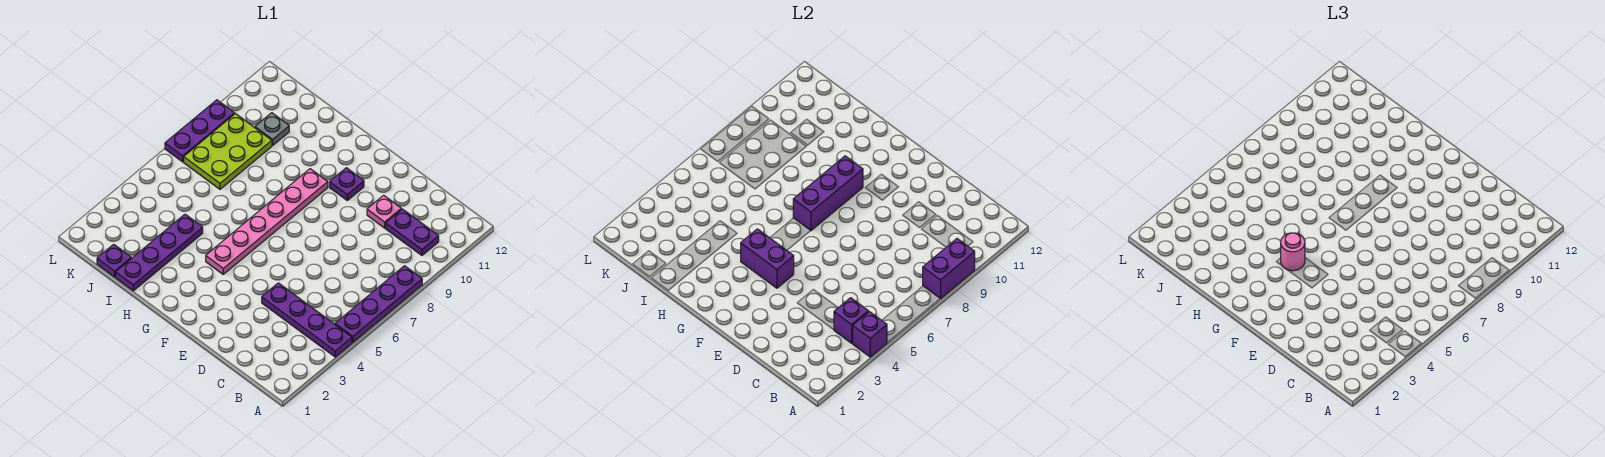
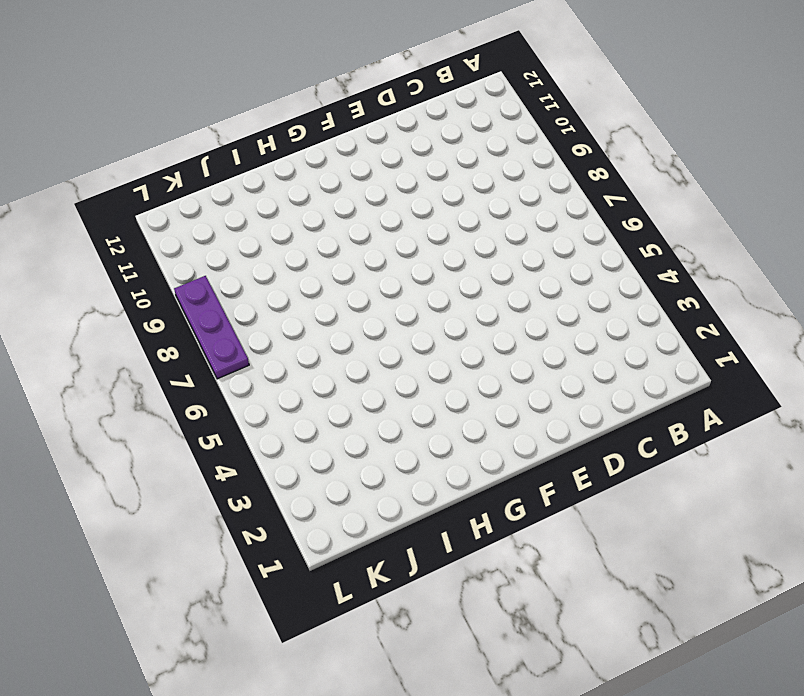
none -> purple 1x4 plate [262,283,352,357]
none -> purple 1x4 plate [335,266,422,342]
none -> purple 1x2 plate [386,209,439,255]

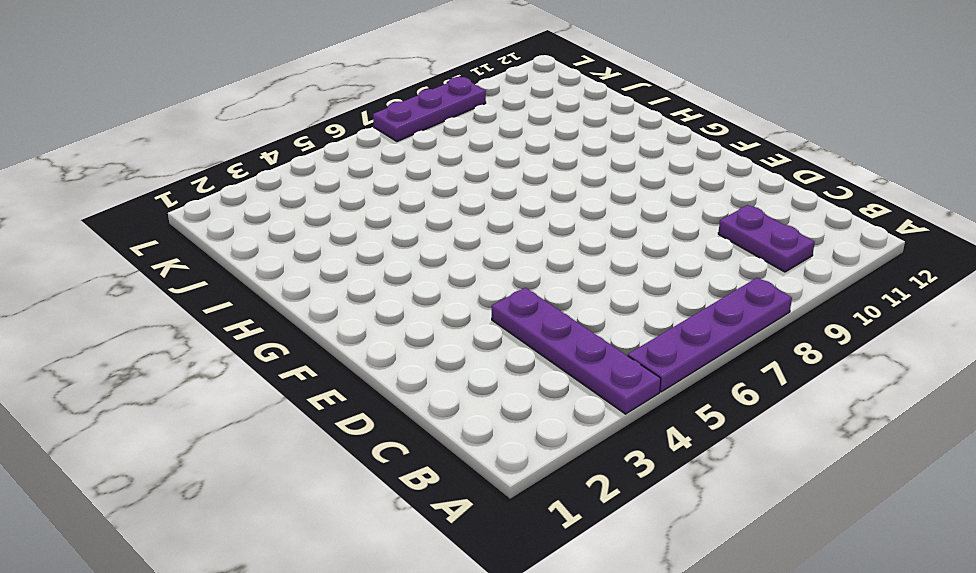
none -> pink 1x1 plate [367,195,401,228]
none -> purple 1x1 plate [330,168,364,200]
none -> pink 1x6 plate [206,169,328,274]

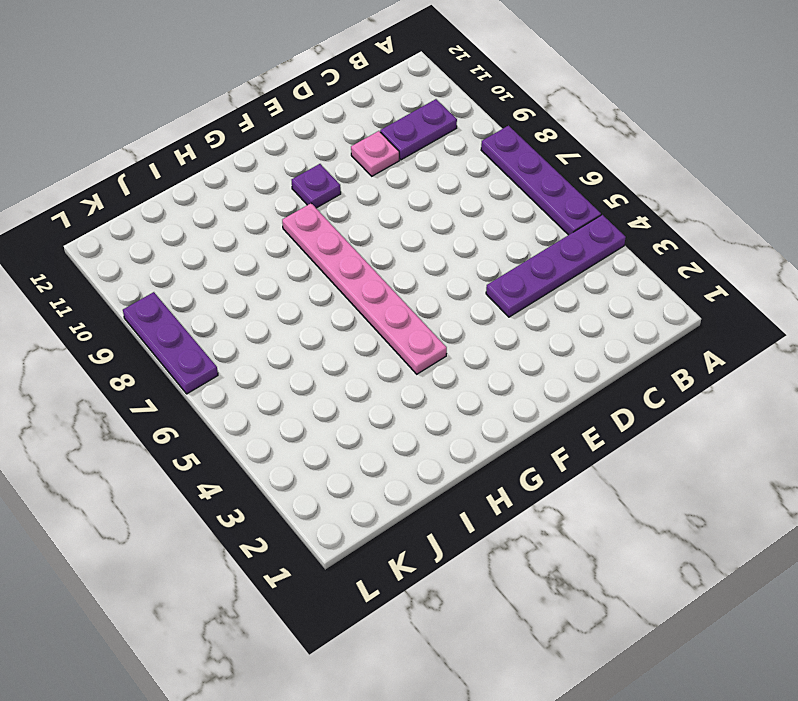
none -> purple 1x4 plate [116,214,203,291]
none -> purple 1x1 plate [97,244,131,277]
none -> lime 2x3 plate [184,114,272,189]

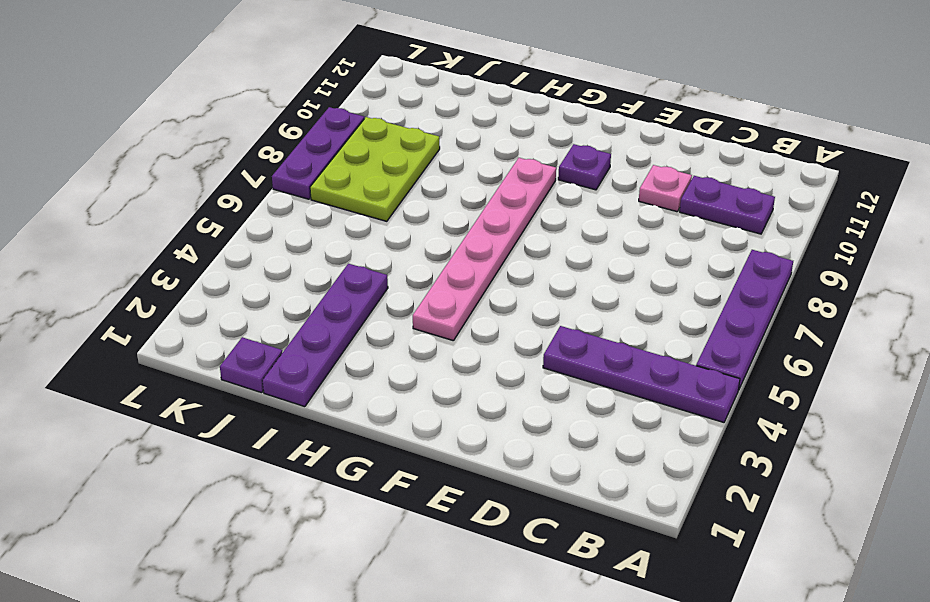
none -> grey 1x1 plate [255,113,289,145]
none -> purple 1x1 brick [853,312,887,357]
none -> purple 1x2 brick [923,239,975,299]

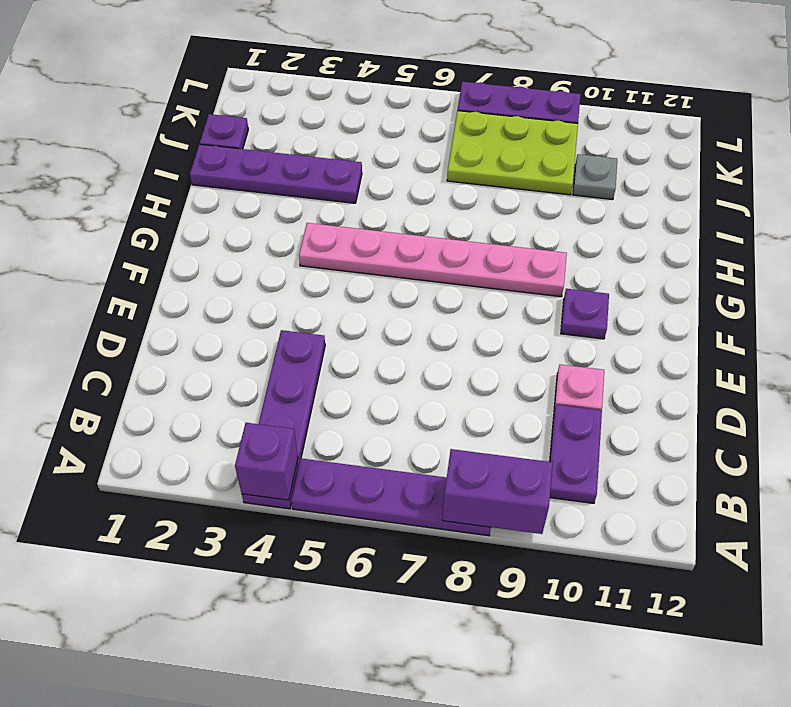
none -> purple 1x1 brick [834,298,868,343]
none -> purple 1x2 brick [741,229,794,288]
none -> purple 1x3 brick [793,156,863,231]

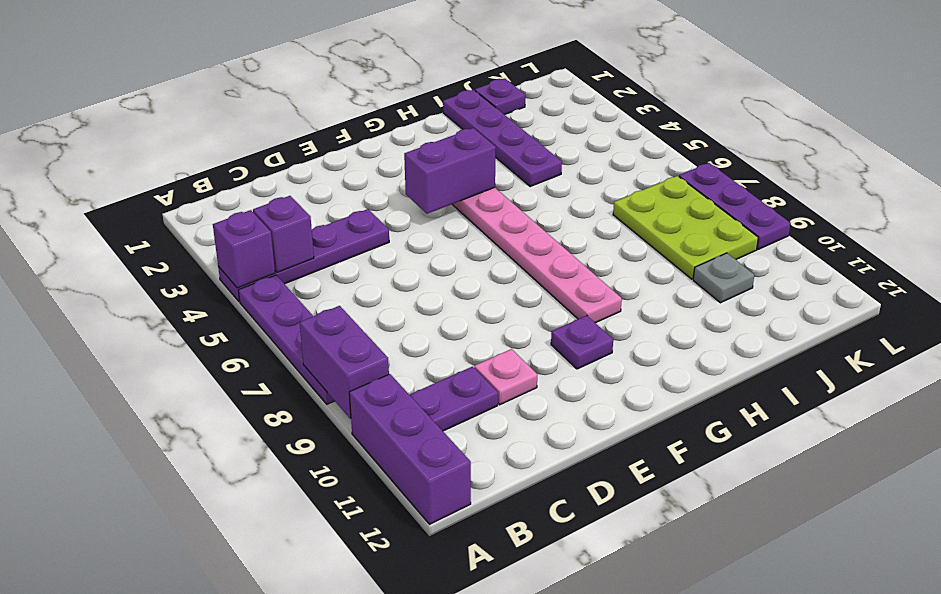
purple 1x3 brick [349,374,471,524] -> purple 1x3 brick moved to [793,156,863,231]
none -> pink 1x1 round brick [1281,233,1305,271]

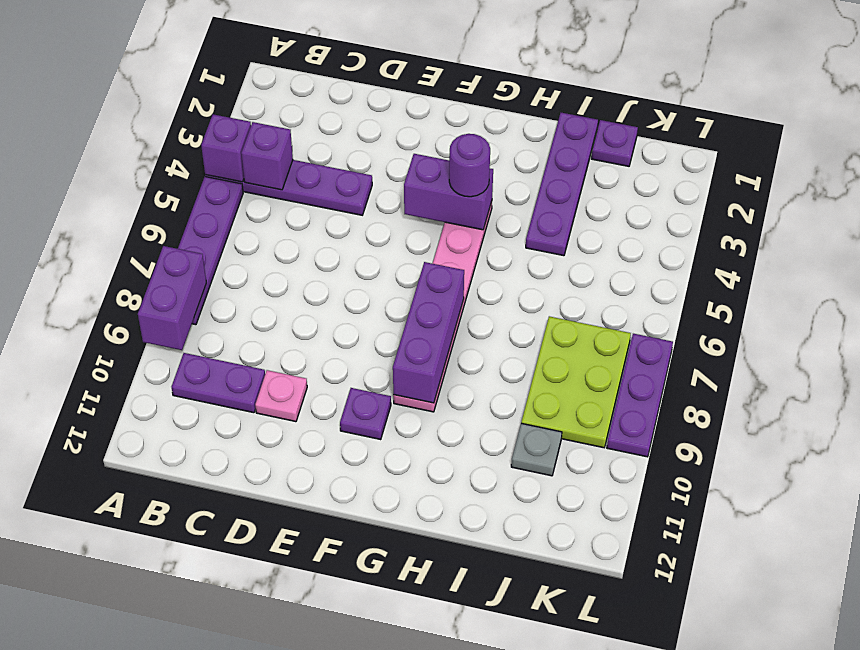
purple 1x1 round brick [449,134,490,197] -> pink 1x1 round brick [1281,233,1305,271]

